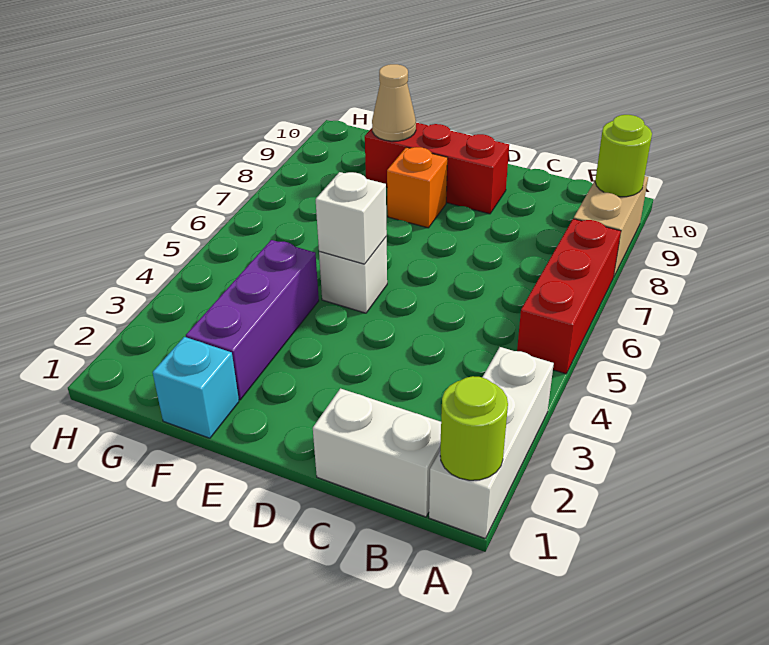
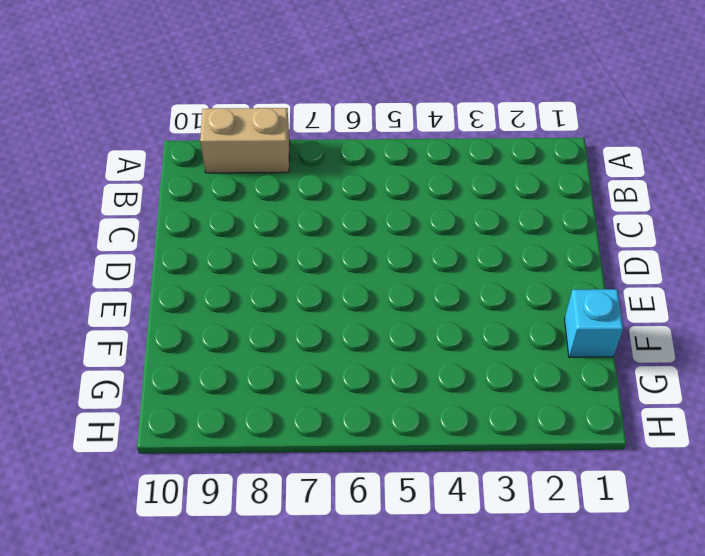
none -> white 1x3 brick [429,347,554,538]
none -> red 1x3 brick [517,219,621,374]
none -> white 1x2 brick [313,388,441,517]

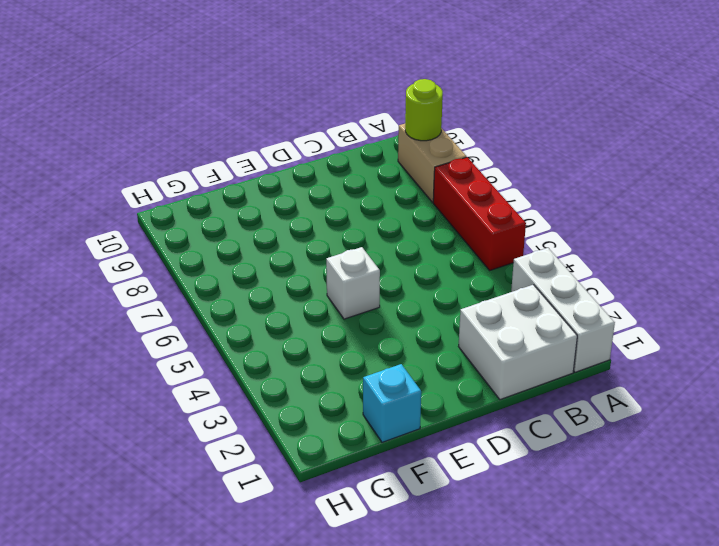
white 2x2 brick [459,285,577,400] -> white 1x2 brick [313,388,441,517]
none -> red 1x3 brick [365,123,509,214]
none -> orange 1x1 brick [387,147,448,228]
none -> purple 1x3 brick [186,240,319,400]

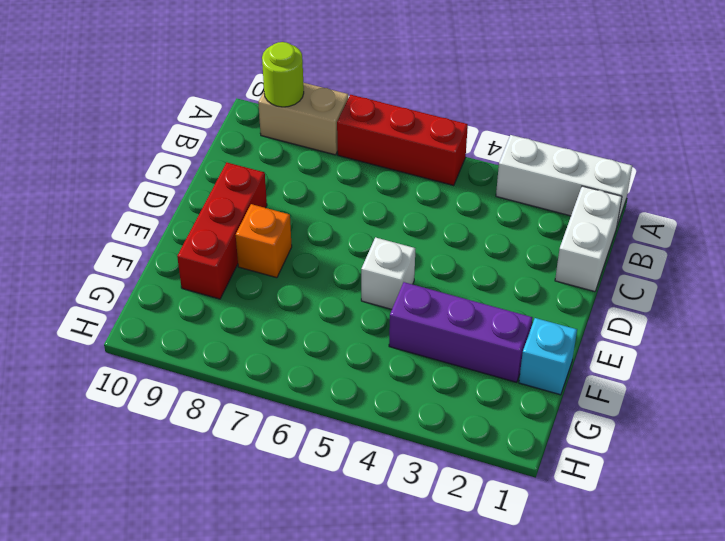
none -> lime 1x1 round brick [440,376,508,480]
none -> white 1x1 brick [316,172,387,264]
none -> tan 1x1 cone [372,64,416,141]

